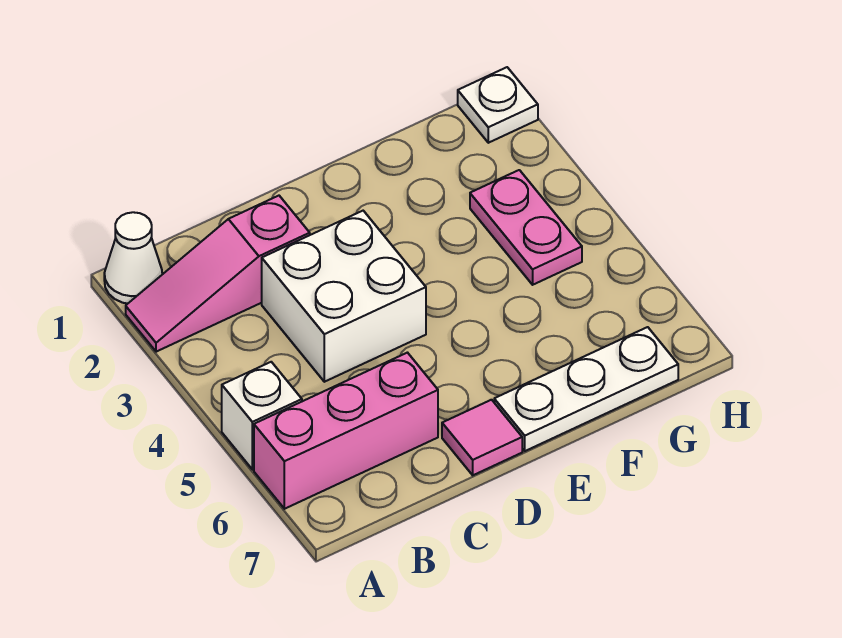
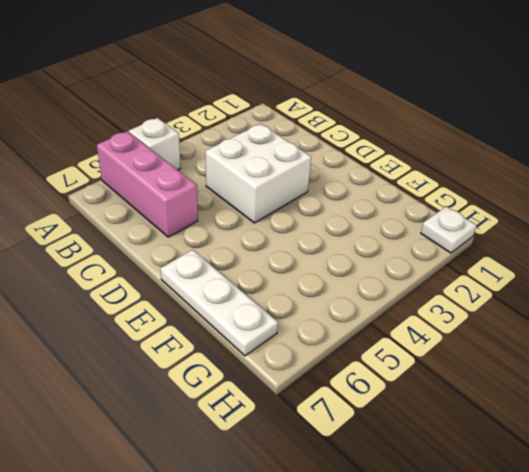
none -> white 1x1 cone [104,212,162,304]
none -> pink 1x3 slope [126,196,310,352]

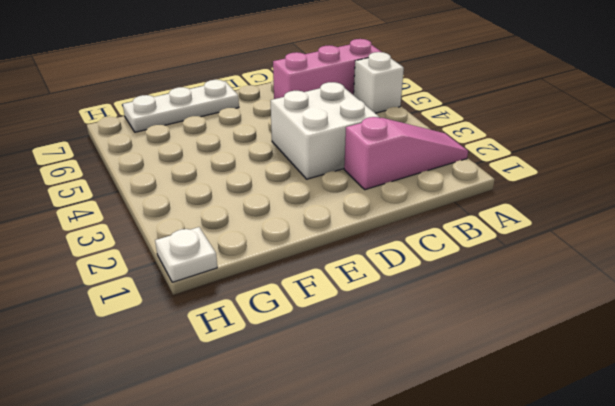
none -> white 1x1 cone [104,212,162,304]
none -> pink 1x1 tile [442,400,522,475]

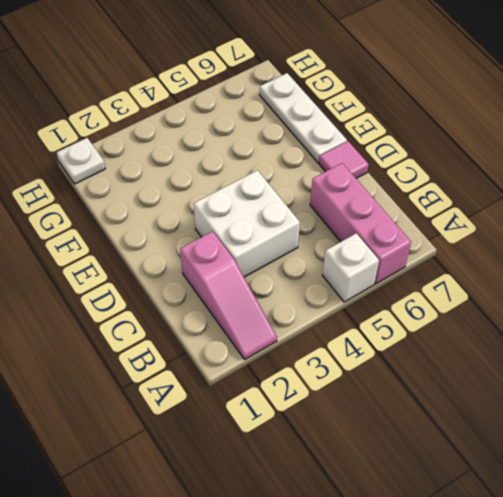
none -> white 1x1 cone [104,212,162,304]
none -> pink 1x2 plate [470,170,582,285]

